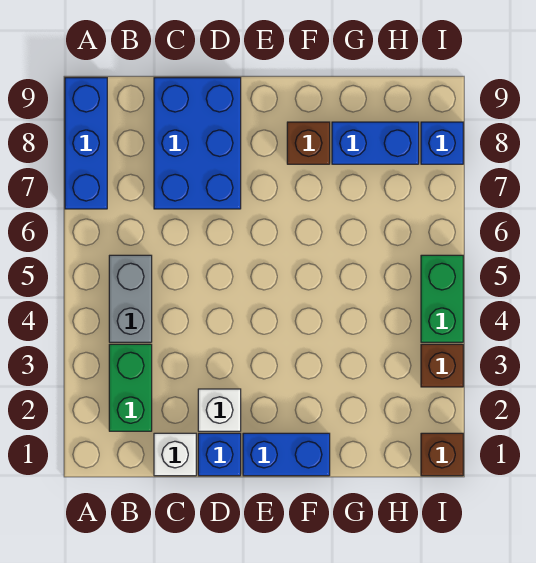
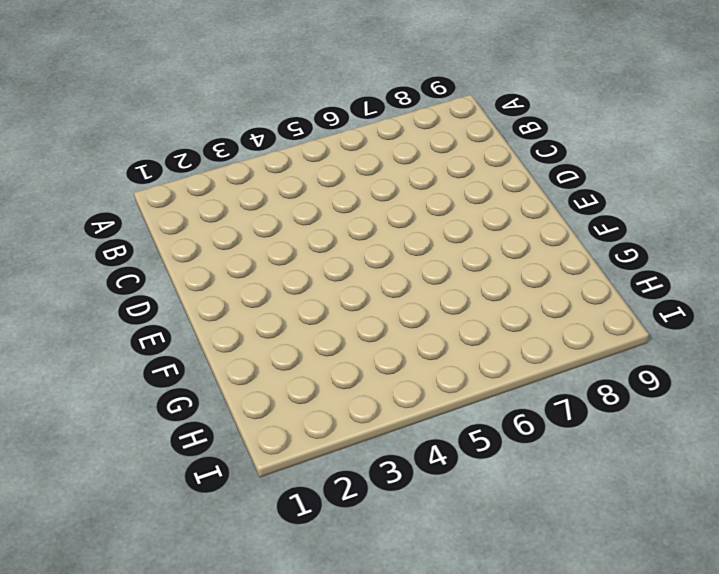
none -> blue 1x3 brick [65,78,107,209]
none -> green 1x2 brick [109,344,152,431]
none -> grey 1x2 brick [109,255,152,342]

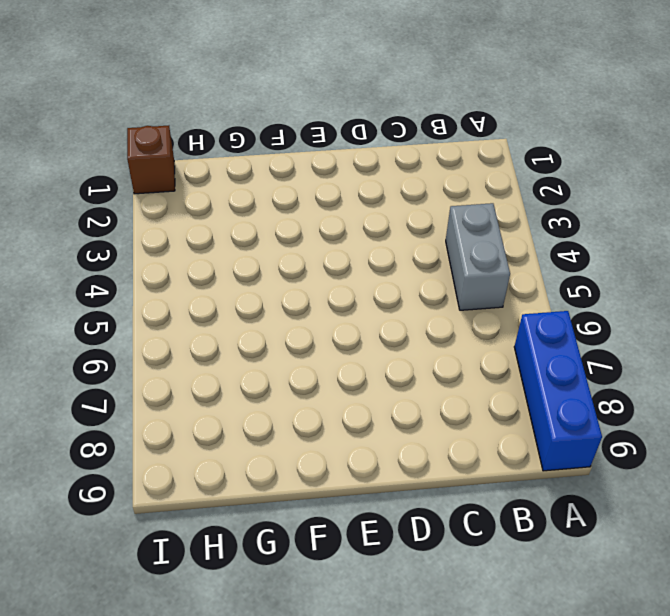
none -> green 1x2 brick [109,344,152,431]
none -> white 1x1 brick [154,433,196,476]
none -> blue 2x3 brick [154,78,241,209]

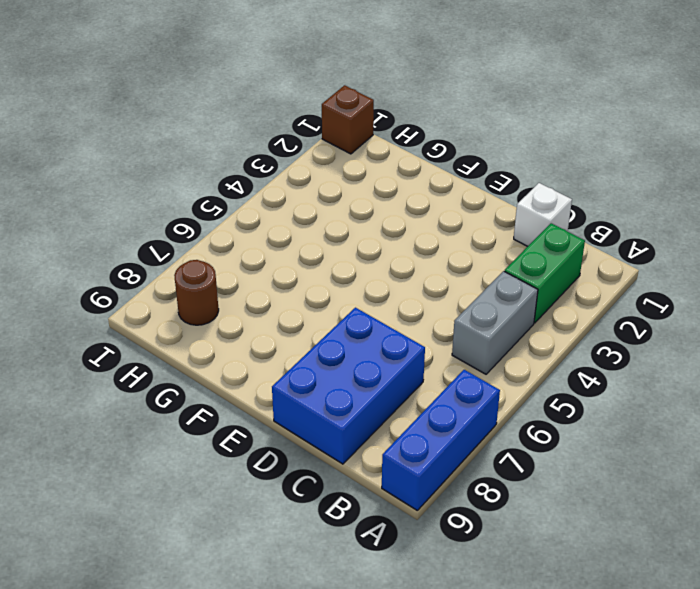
brown 1x1 round brick [174,260,219,325] -> blue 1x2 brick [332,122,419,164]
none -> blue 1x1 brick [198,433,241,476]
none -> white 1x1 brick [198,389,241,431]
none -> blue 1x2 brick [243,433,330,476]

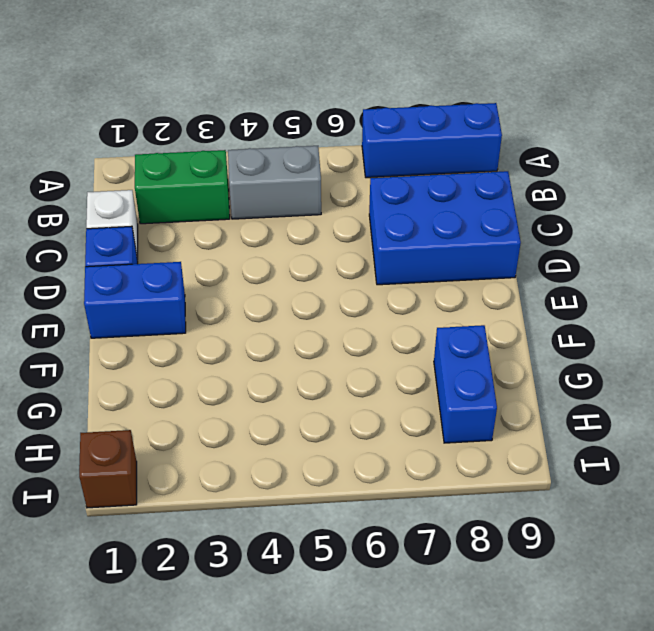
blue 1x2 brick [84,262,186,338] -> blue 1x2 brick turned to [243,433,330,476]
none -> white 1x1 brick [198,389,241,431]
none -> brown 1x1 brick [287,122,330,164]
none -> brown 1x1 brick [421,344,463,387]

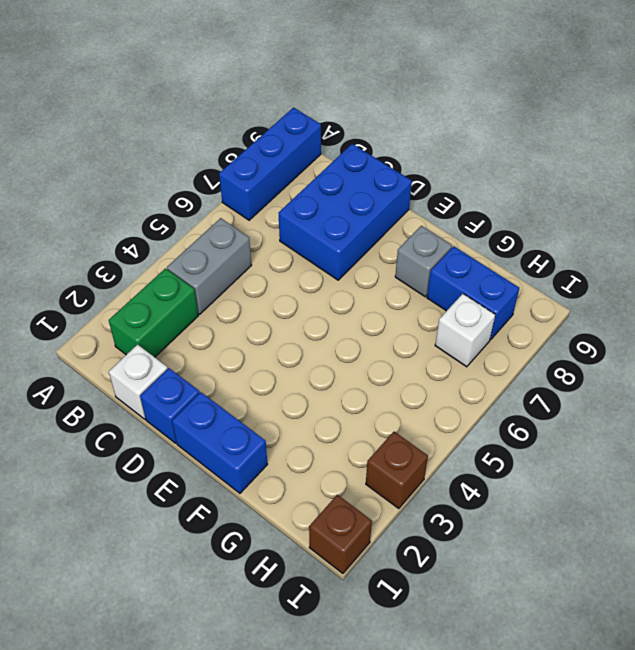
grey 1x1 brick [395,226,452,297] -> brown 1x1 brick [287,122,330,164]
white 1x1 brick [435,294,495,367] -> white 1x1 brick moved to [198,389,241,431]
none -> green 1x2 brick [421,255,463,342]
none -> blue 1x1 brick [421,122,463,164]

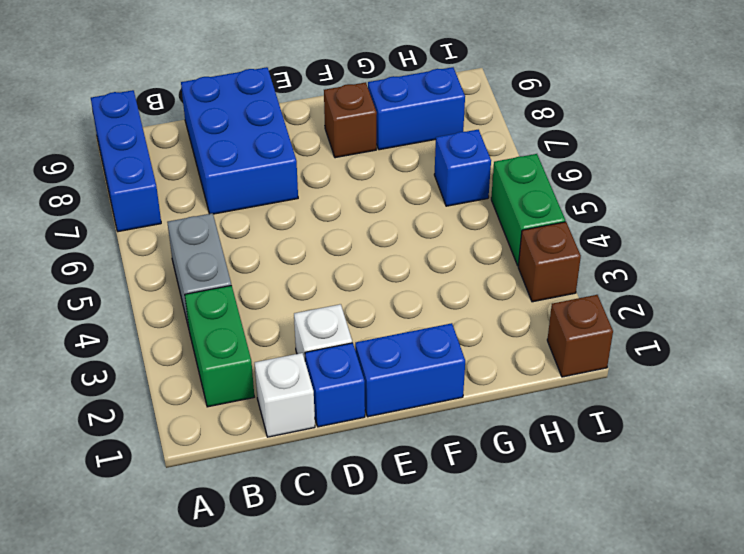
blue 1x1 brick [434,130,491,206] -> blue 1x1 brick moved to [421,122,463,164]

